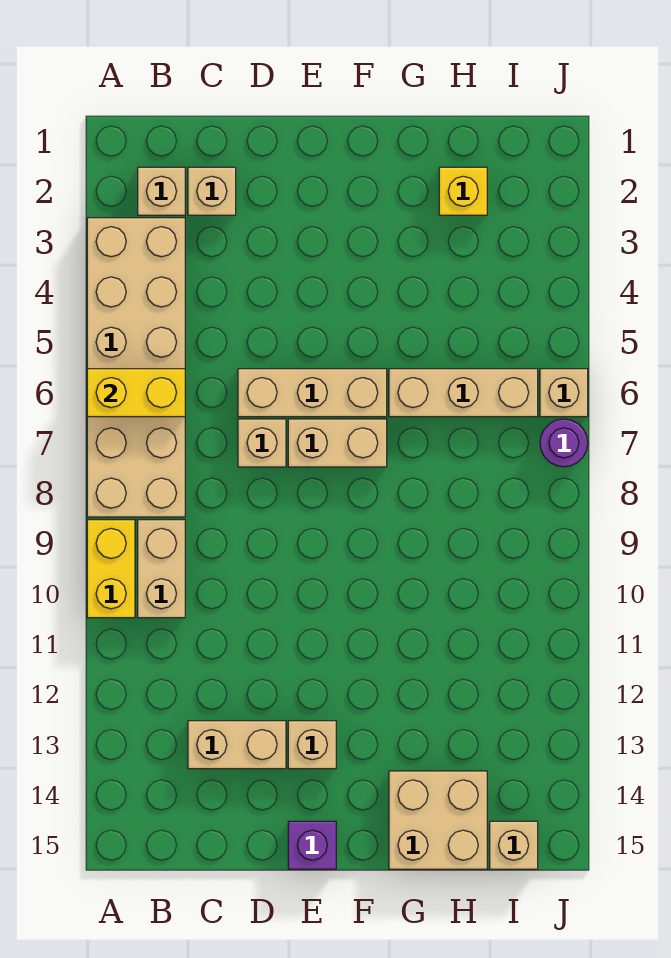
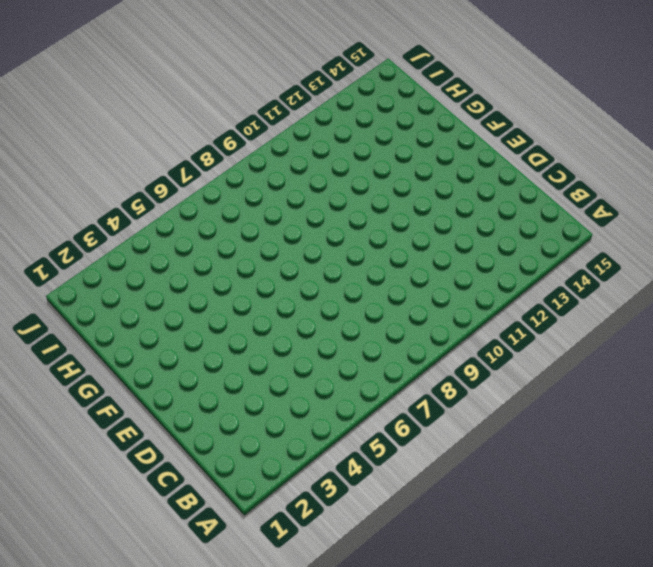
none -> tan 2x6 brick [87,218,185,517]
none -> yellow 1x2 brick [87,520,135,618]
none -> tan 1x1 brick [138,167,185,215]

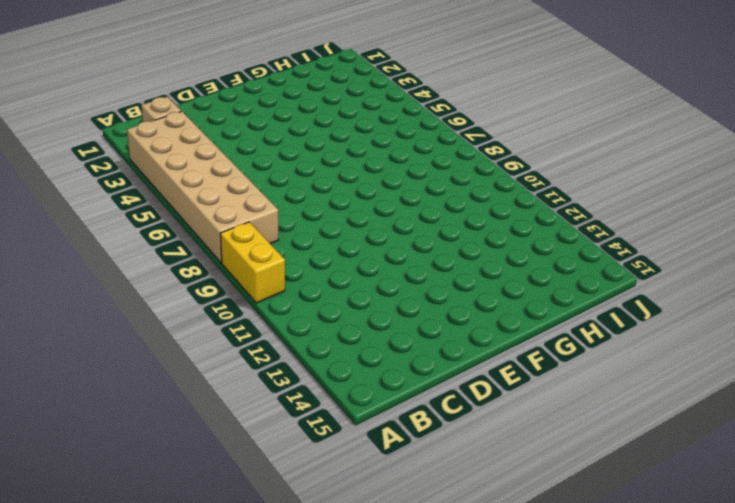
none -> tan 1x2 brick [138,520,185,618]
none -> tan 1x1 brick [188,167,236,215]
none -> tan 1x2 brick [188,721,286,769]

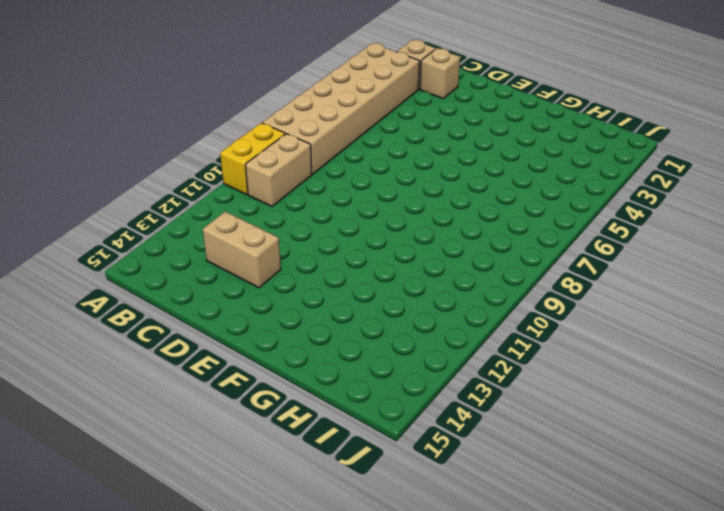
none -> tan 1x3 brick [238,369,387,417]
none -> tan 1x1 brick [238,419,286,467]
none -> tan 1x2 brick [288,419,387,467]

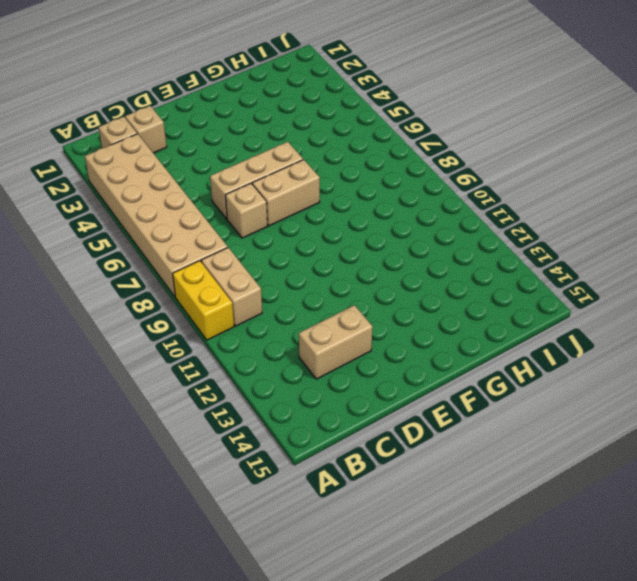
none -> tan 1x1 brick [288,721,336,769]
none -> purple 1x1 brick [288,821,336,869]
none -> tan 1x3 brick [389,369,538,417]

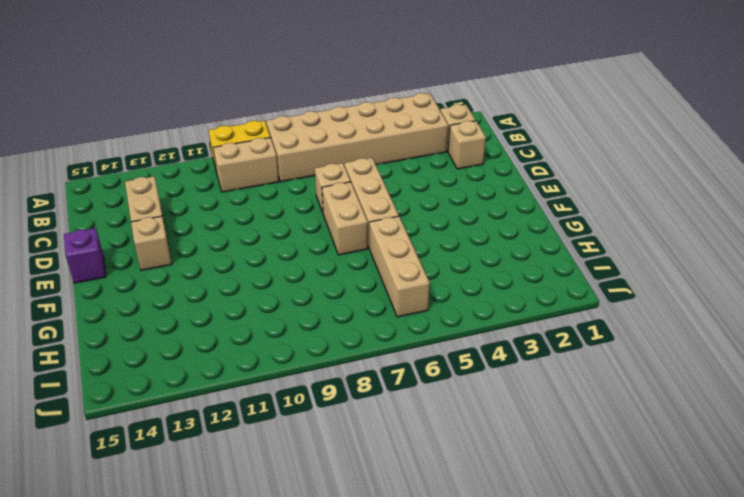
none -> tan 2x2 brick [389,771,487,869]
none -> yellow 1x1 brick [439,167,487,215]
none -> tan 1x1 brick [490,821,538,869]

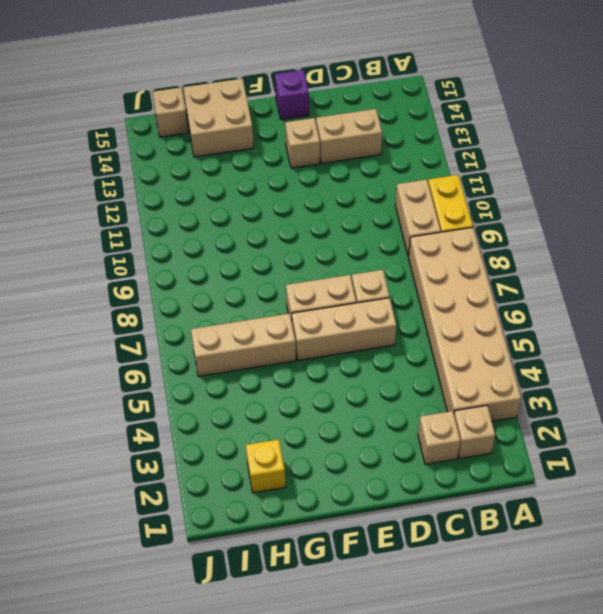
none -> tan 1x1 brick [540,369,588,417]
none -> purple 1x1 round brick [540,419,588,467]
none -> yellow 1x2 brick [87,369,185,417]

